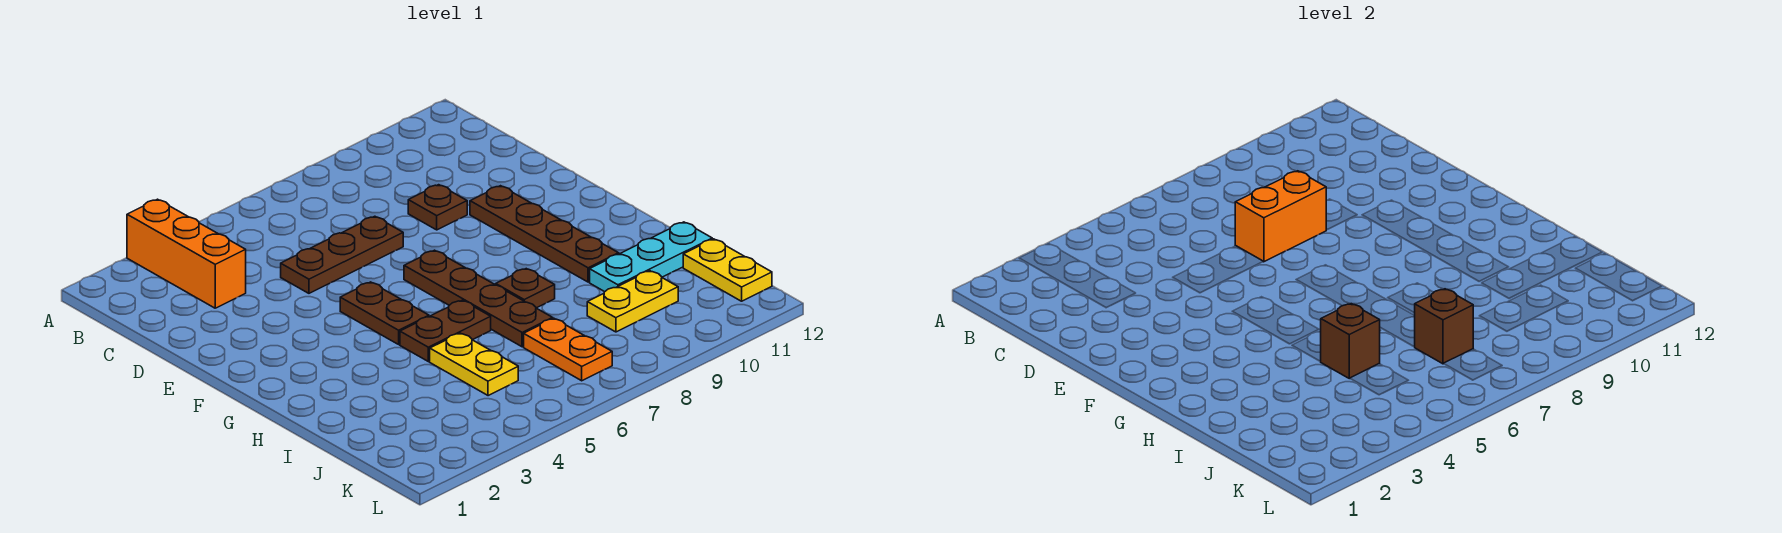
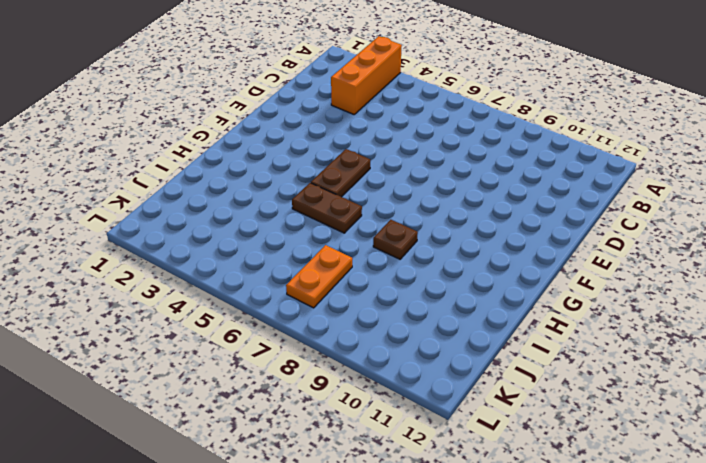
none -> brown 1x3 plate [281,216,403,293]
none -> brown 1x1 plate [408,185,467,230]
none -> brown 1x4 plate [470,186,619,282]

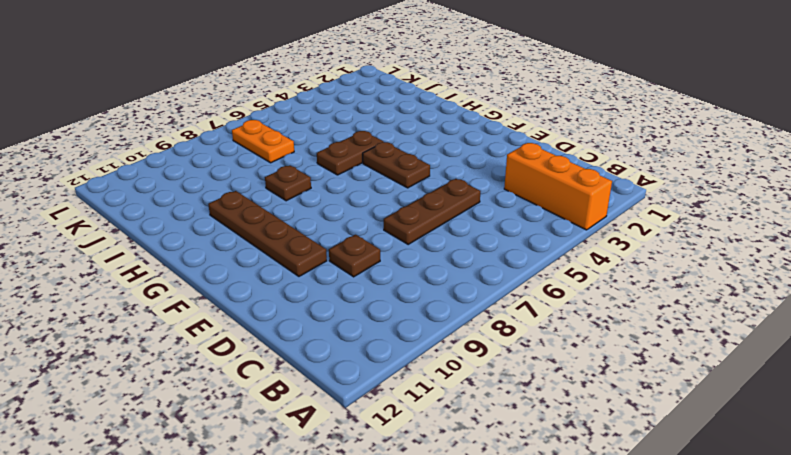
none -> brown 1x4 plate [404,250,553,347]
none -> yellow 1x2 plate [430,333,518,396]
none -> cyan 1x3 plate [590,222,712,292]

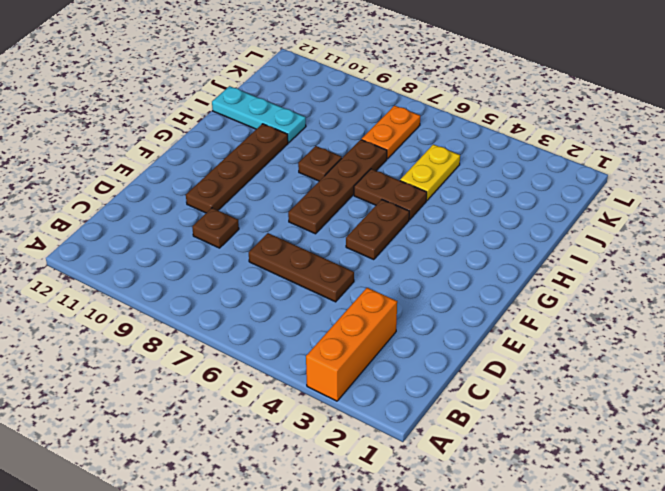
none -> yellow 1x2 plate [587,271,678,332]
none -> yellow 1x2 plate [683,239,772,301]
none -> orange 1x2 brick [1235,171,1326,262]

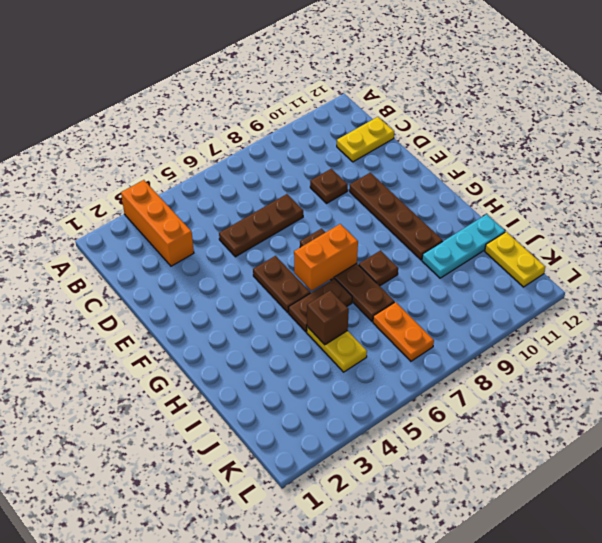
yellow 1x2 plate [337,117,394,162] -> yellow 1x2 plate moved to [587,271,678,332]
orange 1x2 brick [294,224,358,291] -> orange 1x2 brick moved to [1235,171,1326,262]
none -> brown 1x1 brick [1414,289,1473,364]

